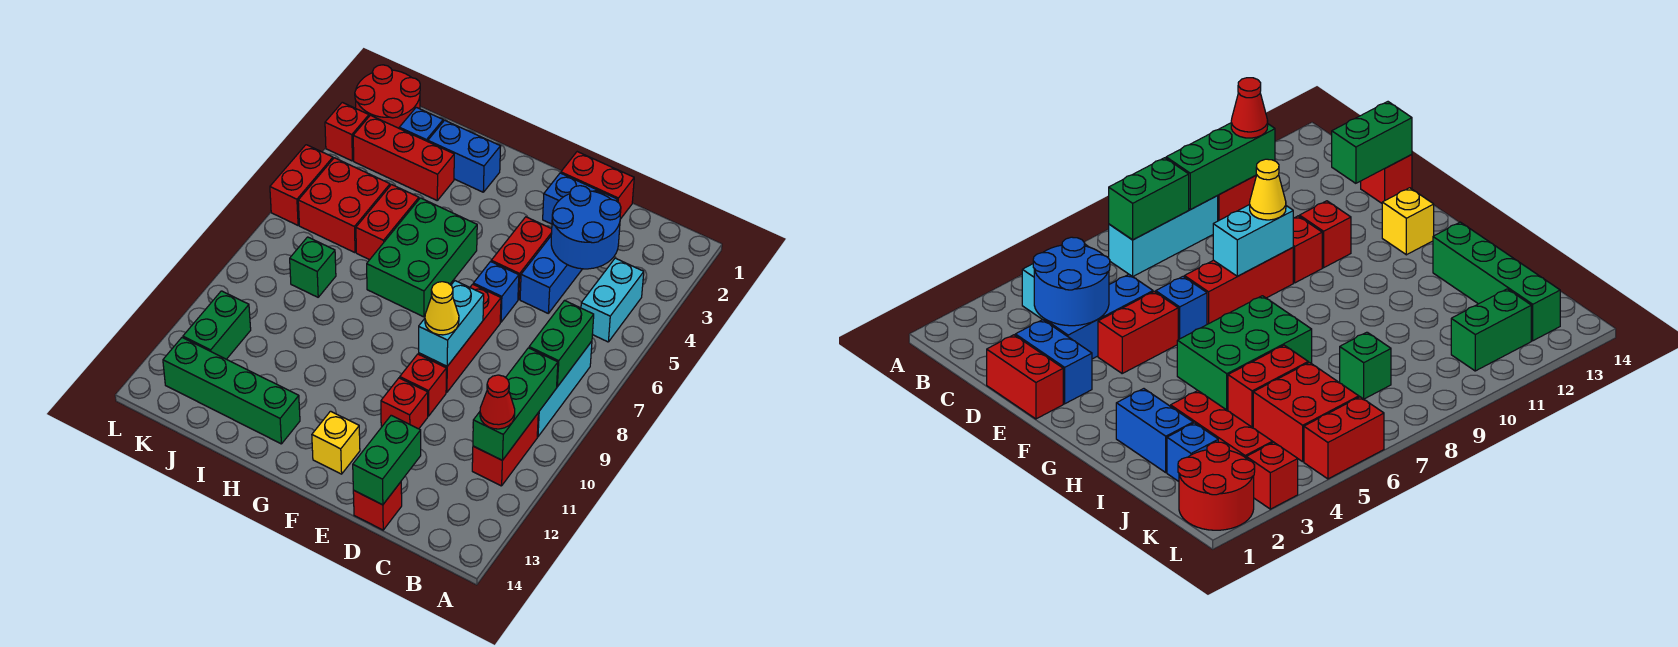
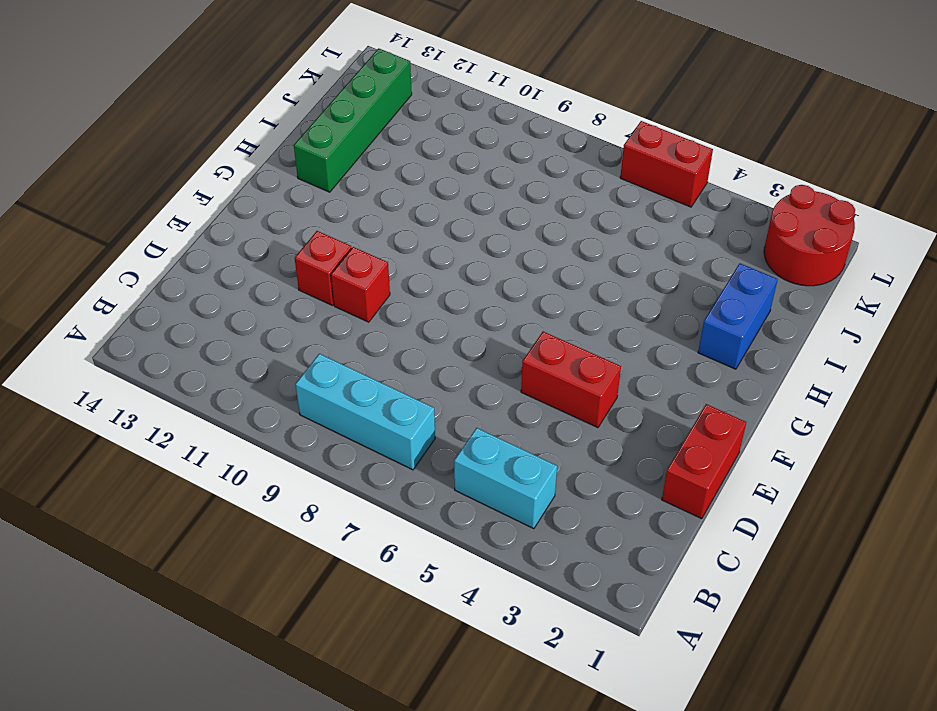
none -> red 1x2 brick [472,414,538,486]
none -> blue 1x2 brick [543,173,618,224]
none -> blue 1x3 brick [520,236,582,313]
none -> red 1x1 brick [353,482,402,530]

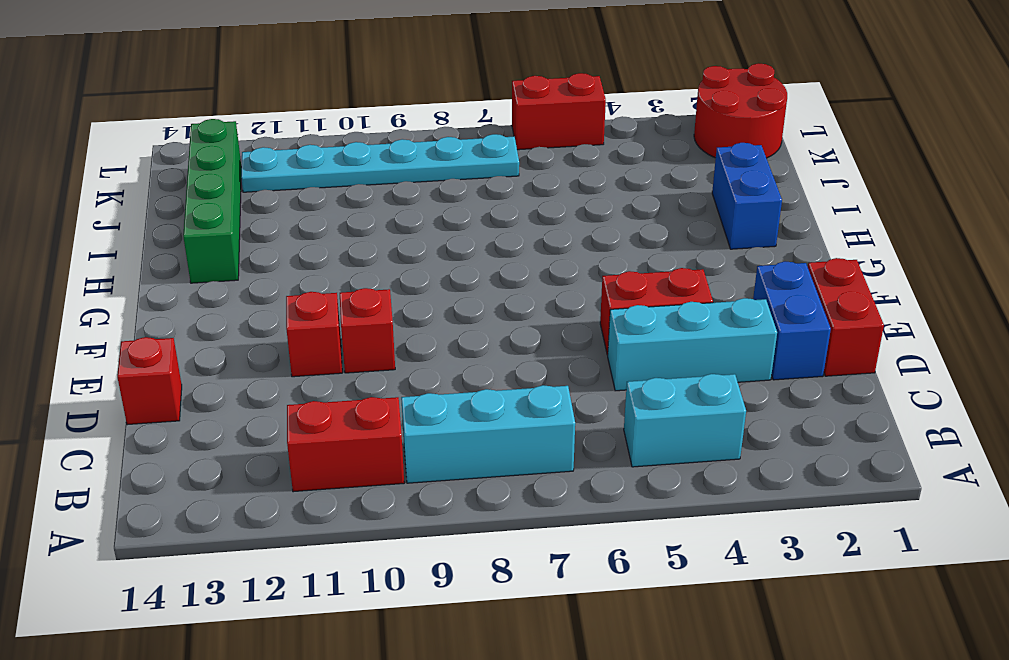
cyan 1x3 brick [608,298,777,391] -> blue 1x3 brick [520,236,582,313]
cyan 1x6 plate [241,134,519,192] -> green 1x2 brick [183,291,251,359]
none -> blue 1x1 brick [473,262,519,322]
none -> red 1x3 brick [419,284,501,392]
none -> yellow 1x1 brick [312,411,360,474]
none -> green 2x3 brick [367,198,477,317]

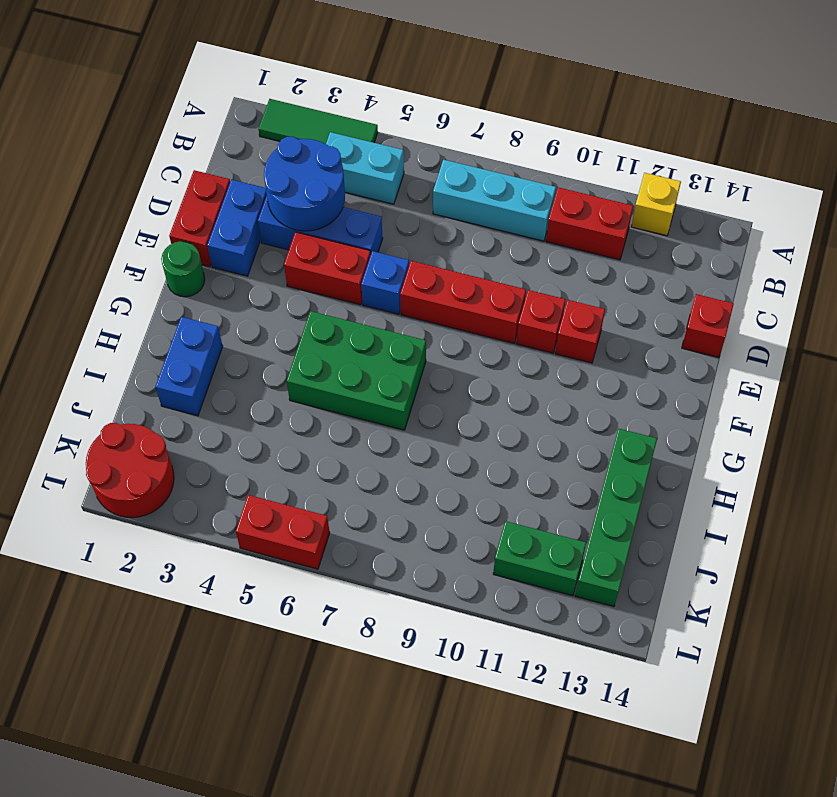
green 1x3 tile [259,99,378,144] -> none
yellow 1x1 brick [631,173,681,236] -> yellow 1x1 brick moved to [312,411,360,474]
green 1x1 round brick [161,241,205,297] -> none
none -> red 1x3 brick [353,115,454,200]
none -> red 1x2 brick [356,185,419,260]
none -> blue 1x1 brick [399,107,443,142]
none -> red 2x2 brick [298,158,390,253]

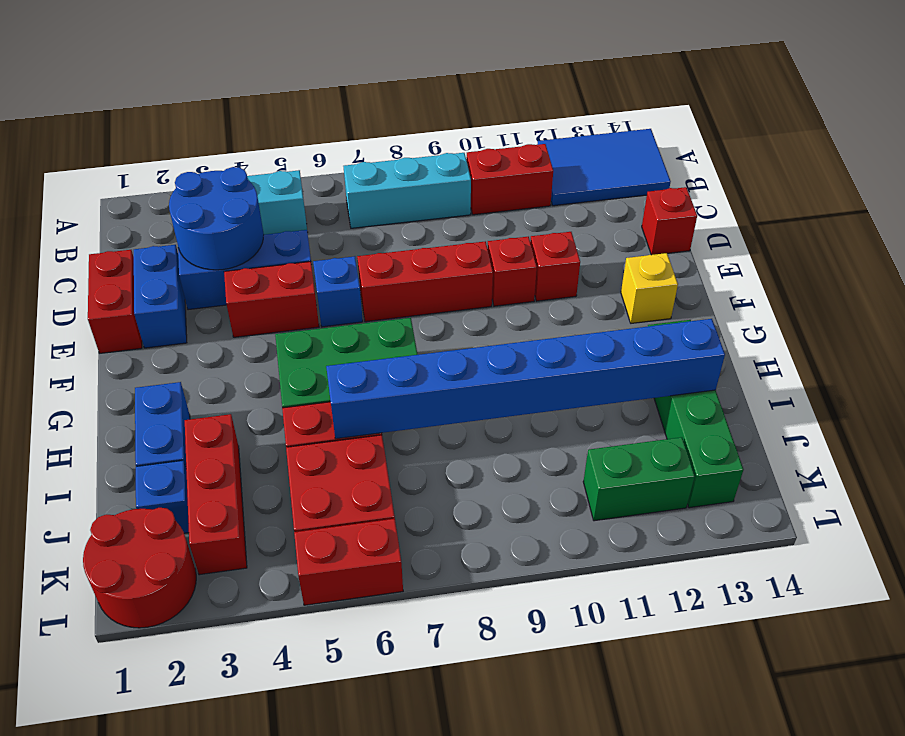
blue 2x3 tile [537,129,671,206] -> none
blue 1x8 brick [326,319,725,439] -> none
none -> green 1x1 brick [290,237,336,297]
none -> red 1x1 brick [325,102,369,161]
none -> green 1x2 brick [529,301,594,387]
none -> green 1x3 brick [473,348,558,460]

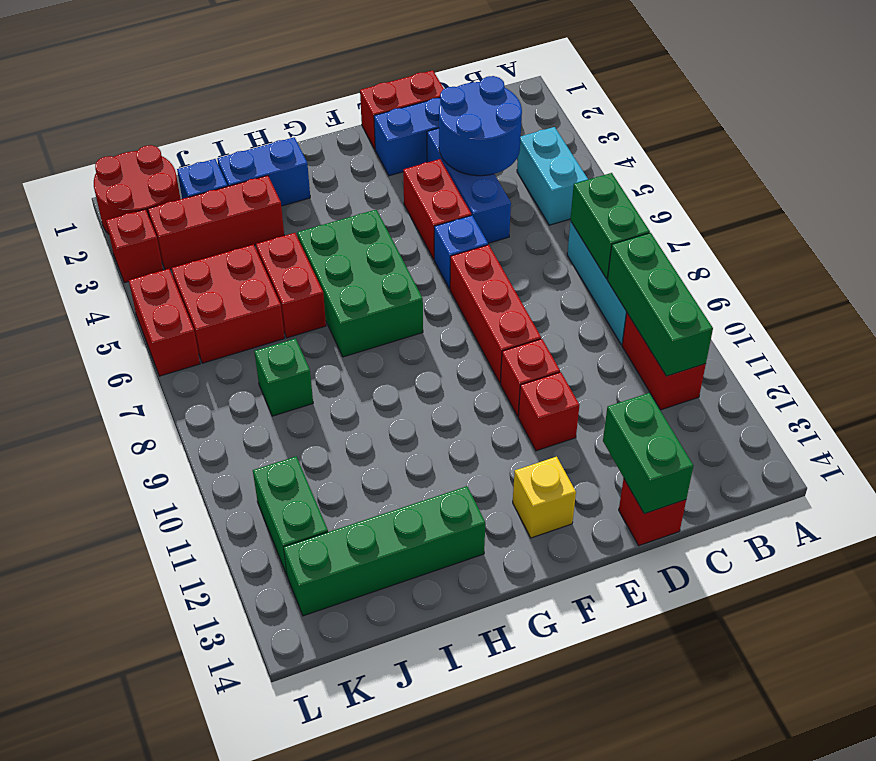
none -> cyan 1x2 brick [419,281,484,366]
none -> red 1x1 cone [480,375,515,429]
none -> yellow 1x1 cone [425,282,459,335]

